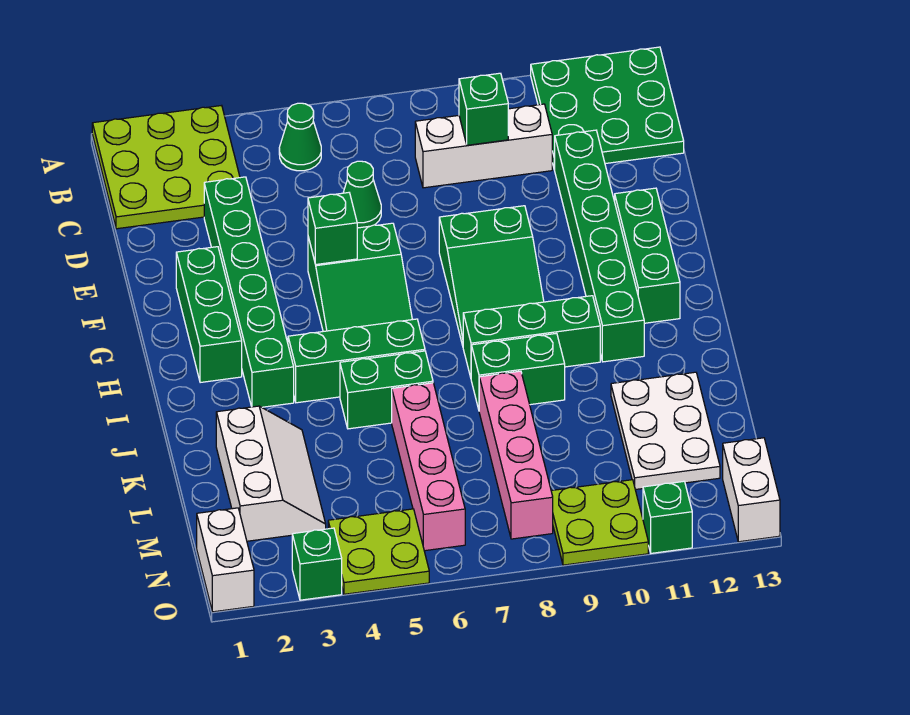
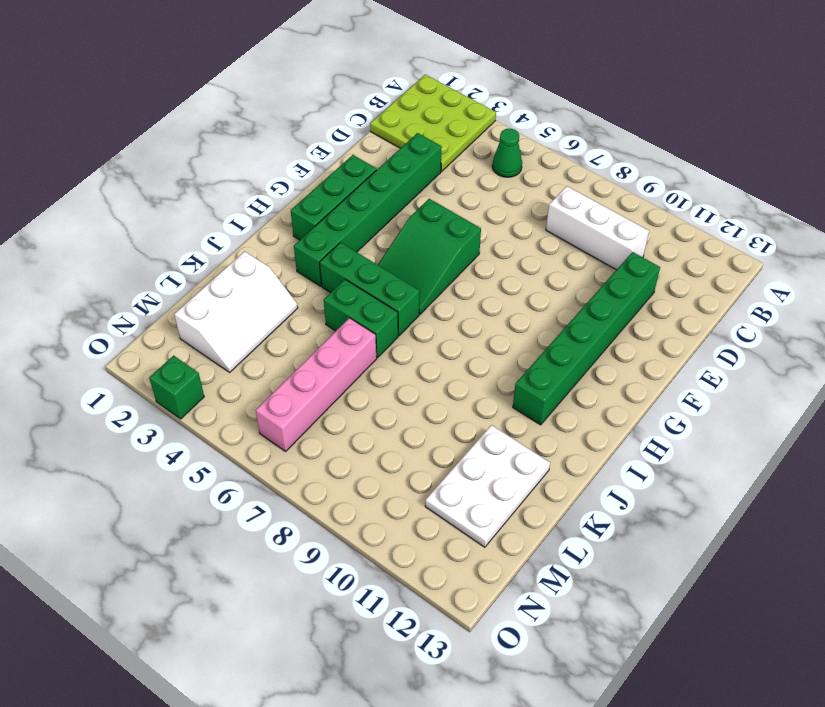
none -> green 3x3 plate [531,47,684,170]
none -> green 1x1 cone [343,161,381,228]
none -> green 2x3 slope [439,206,544,346]

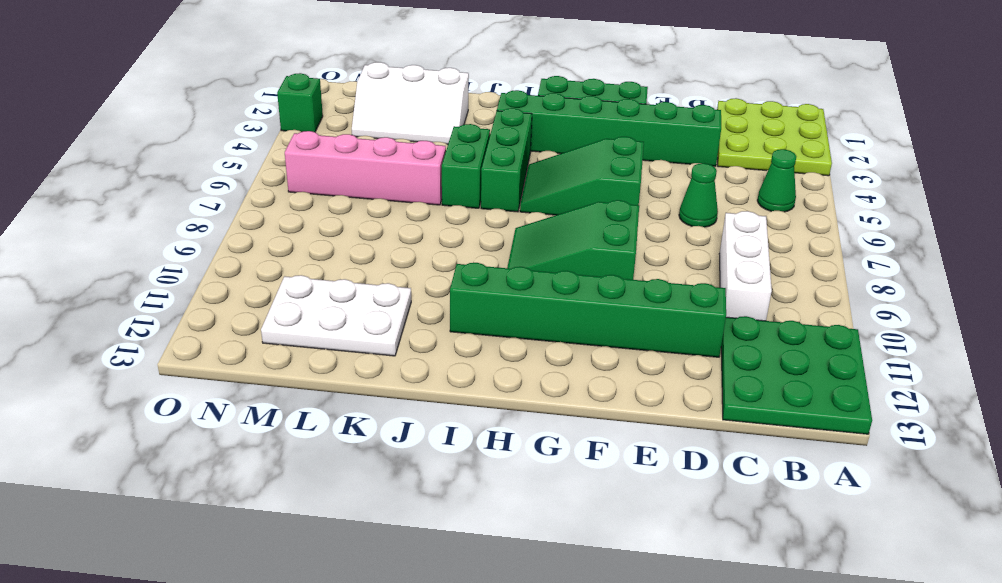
none -> green 1x3 brick [615,188,680,323]
none -> green 1x3 brick [463,296,600,377]
none -> green 1x2 brick [471,333,565,409]

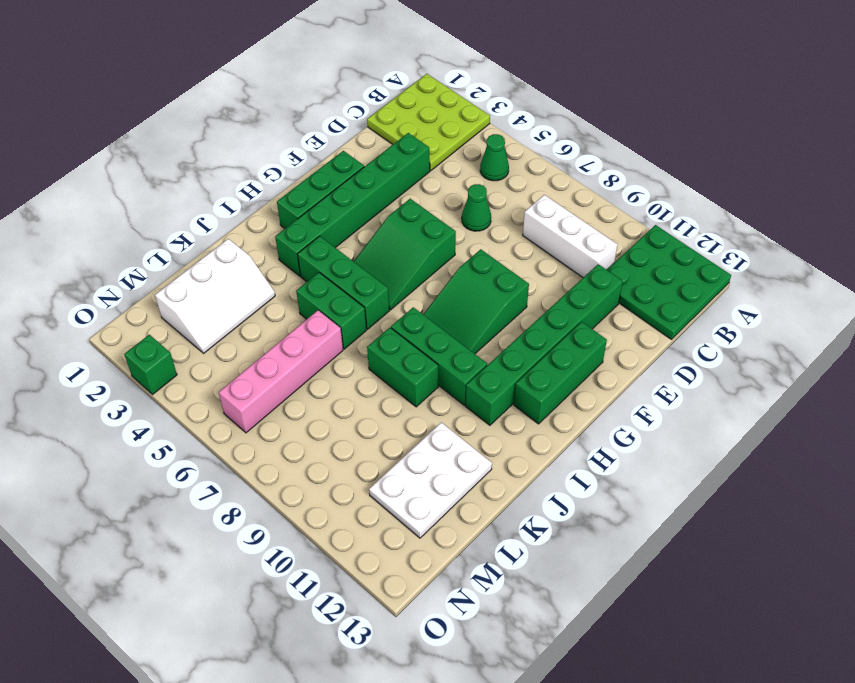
none -> pink 1x4 brick [479,371,553,539]
none -> white 1x2 brick [197,508,254,612]
none -> lime 2x2 plate [328,509,429,594]

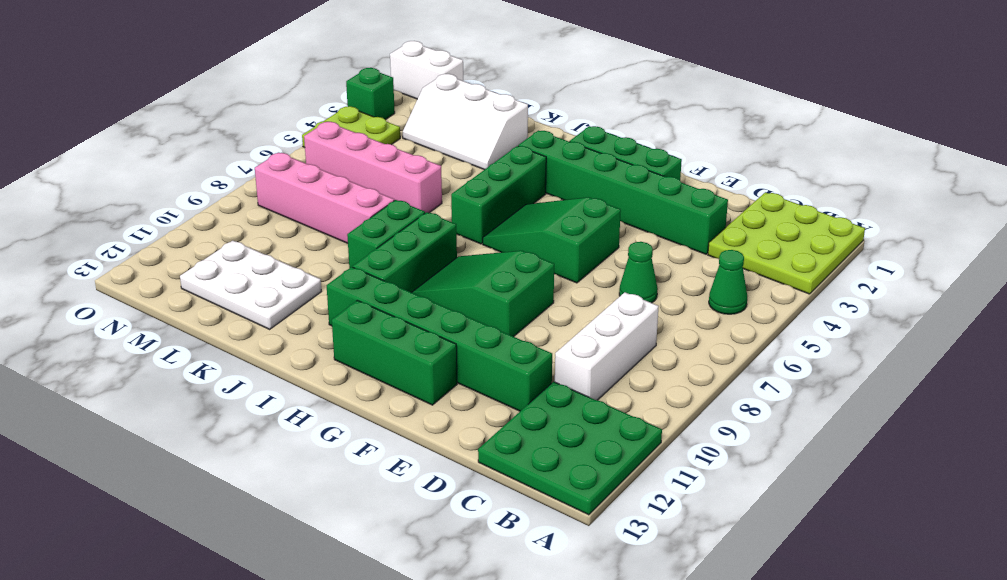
none -> green 1x2 brick [340,351,433,429]
none -> lime 2x2 plate [551,480,648,565]
none -> white 1x2 brick [723,438,780,542]

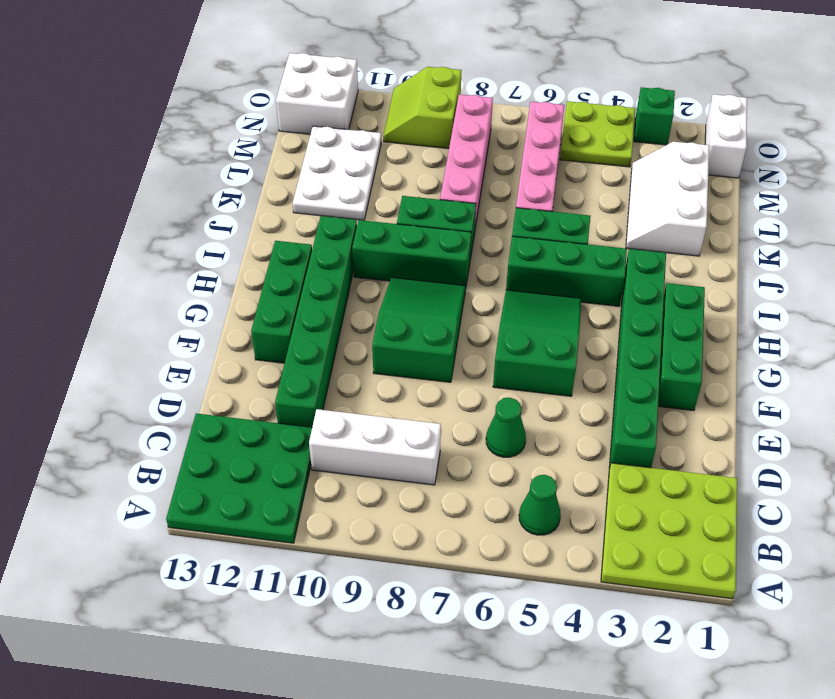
lime 2x2 slope [383,67,462,148] -> lime 2x2 plate [551,480,648,565]
white 2x2 brick [276,53,358,134] -> white 1x2 brick [723,438,780,542]
none -> green 1x1 brick [643,481,692,553]
none -> green 1x1 brick [459,73,508,145]
none -> green 1x1 brick [308,193,357,265]

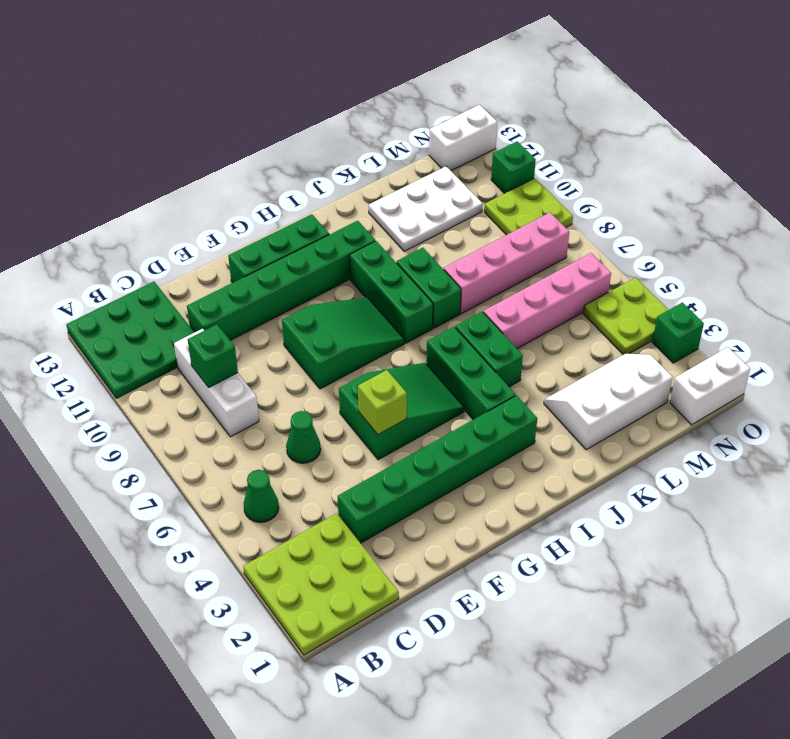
lime 1x1 brick [358,370,407,435] -> green 1x1 brick [308,193,357,265]
none -> green 1x3 brick [176,247,242,383]

